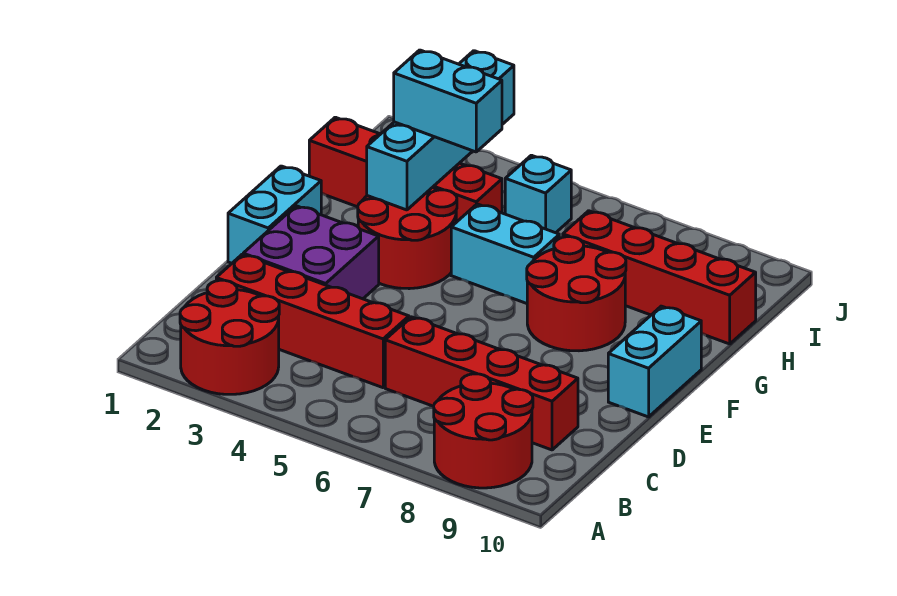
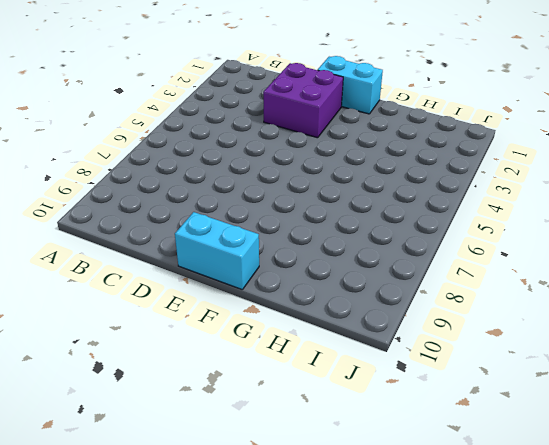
none -> red 2x2 round brick [180,280,279,394]
none -> red 2x2 round brick [434,374,533,488]
none -> red 1x4 brick [216,255,409,388]

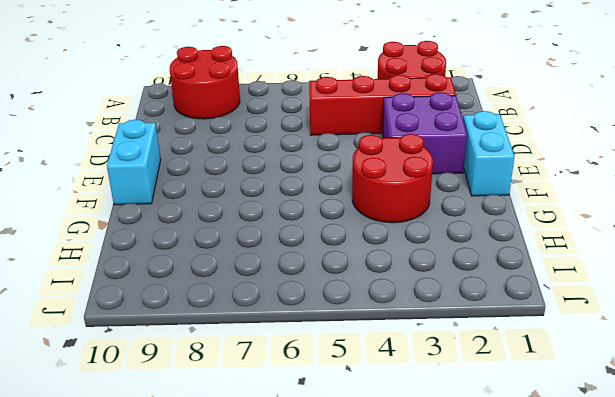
none -> red 1x4 brick [385,317,578,450]
none -> red 2x2 round brick [527,237,626,351]
none -> cyan 1x2 brick [451,204,559,304]

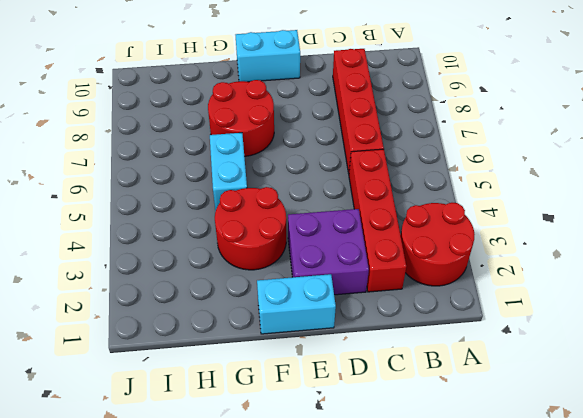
none -> red 2x2 round brick [434,374,533,488]
none -> red 1x4 brick [309,117,502,222]
none -> red 1x4 brick [563,211,756,344]

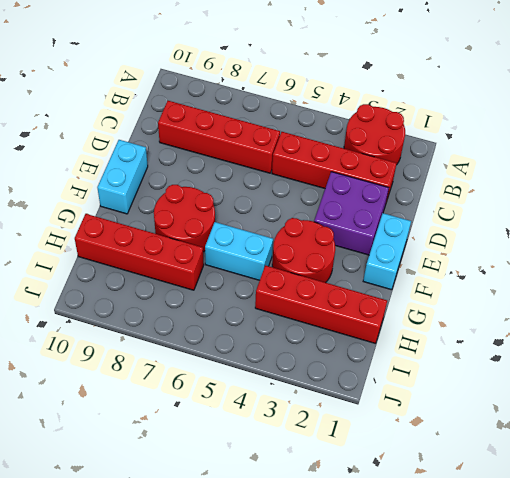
none -> red 2x2 round brick [434,374,533,488]
none -> cyan 1x1 brick [505,155,571,233]
none -> cyan 1x4 brick [367,51,514,210]

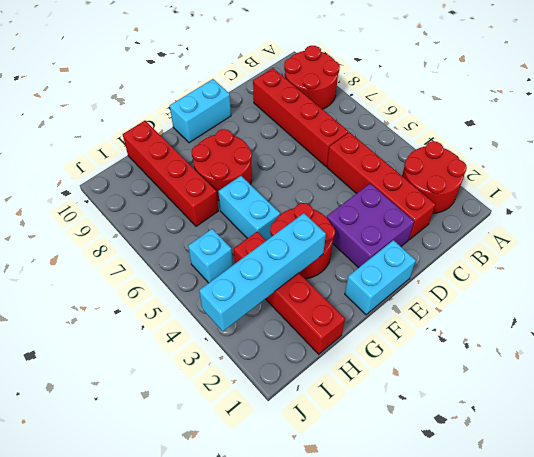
none -> cyan 1x2 brick [394,50,502,152]

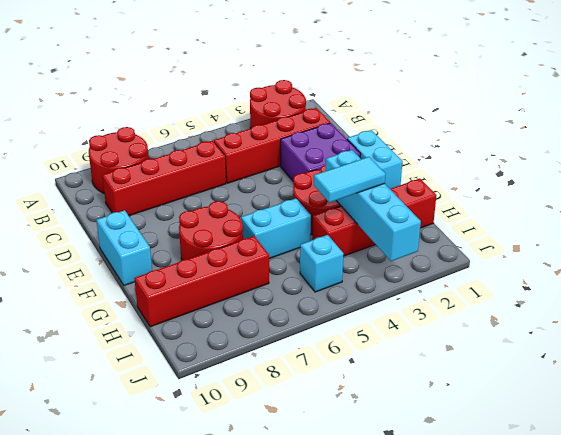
cyan 1x2 tile [314,157,385,202] -> cyan 1x2 brick [394,50,502,152]

